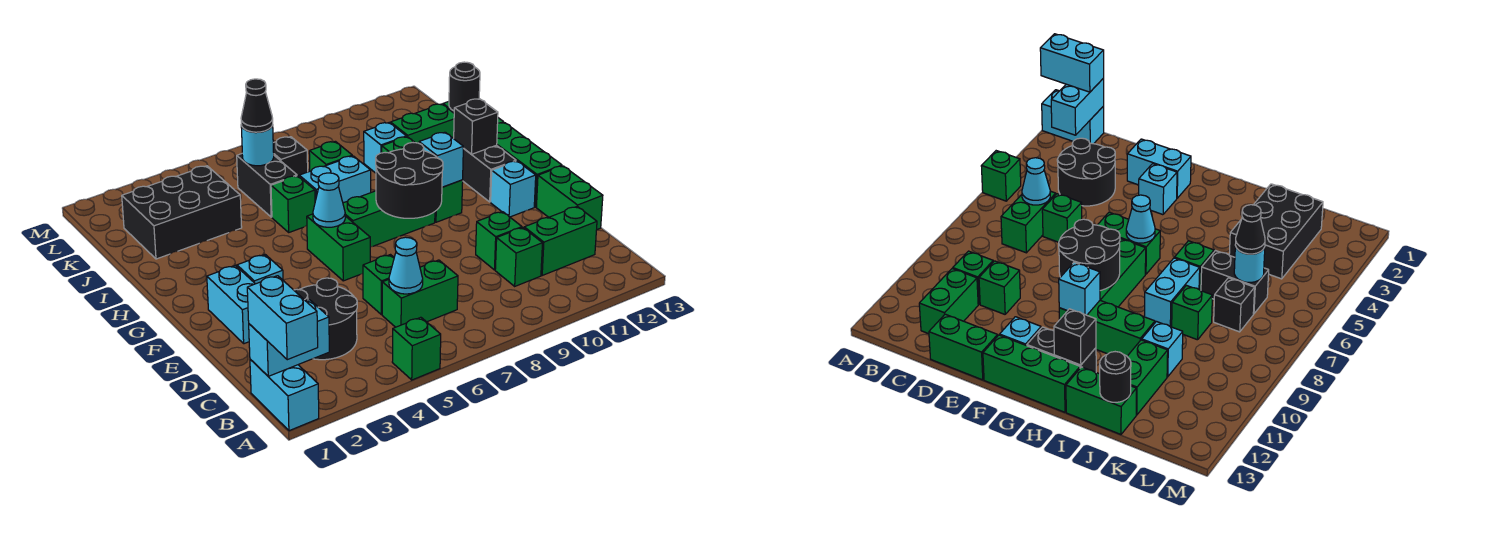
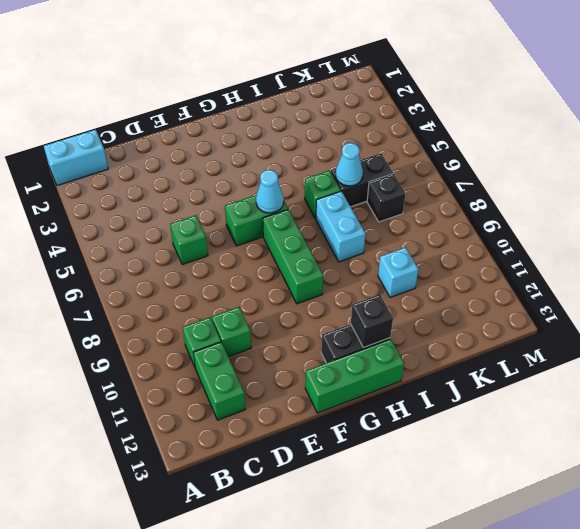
cyan 1x1 cone [336,143,363,186] -> cyan 1x1 cone moved to [389,237,423,294]
none -> green 1x1 brick [392,317,441,380]
none -> black 2x2 round brick [294,278,357,360]
none -> green 1x2 brick [382,260,458,327]
none -> green 1x2 brick [536,166,603,229]

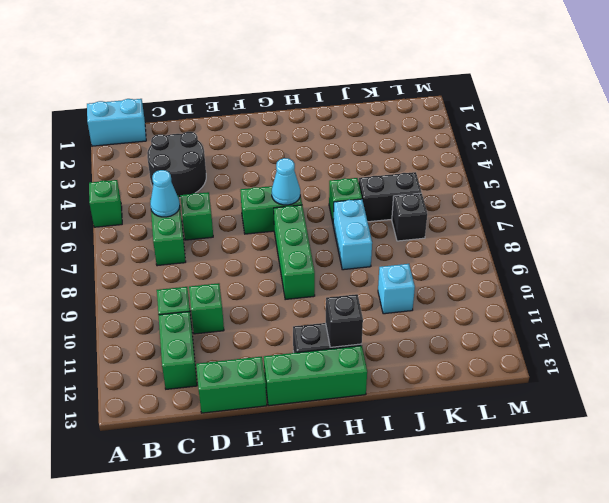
none -> cyan 1x2 brick [207,265,255,344]
none -> cyan 1x1 brick [237,255,283,284]
none -> cyan 1x1 brick [491,161,536,217]
none -> green 1x3 brick [382,137,463,222]

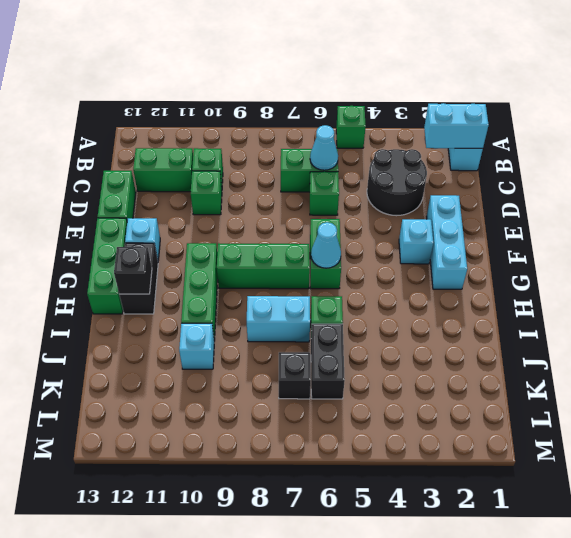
cyan 1x3 brick [427,195,467,289] -> cyan 1x2 brick [207,265,255,344]
none -> green 1x2 brick [1066,367,1136,434]
none -> black 2x3 brick [122,166,242,259]
none -> green 1x1 brick [309,141,352,171]
none -> green 1x2 brick [391,104,454,143]

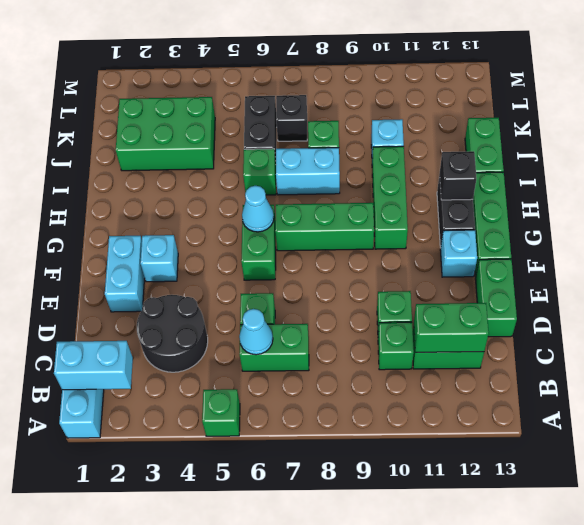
green 1x2 brick [414,303,489,352] -> green 1x2 brick moved to [391,104,454,143]
green 2x3 brick [116,97,215,171] -> black 2x3 brick [122,166,242,259]
none -> black 2x2 round brick [376,143,443,218]
none -> cyan 1x1 brick [419,132,464,187]
none -> black 1x1 round brick [449,62,480,111]
none -> cyan 1x1 round brick [241,125,274,166]

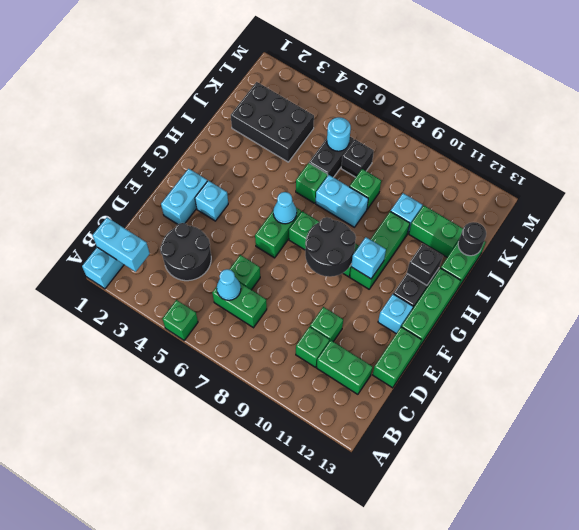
none -> cyan 1x2 brick [247,276,318,360]
none -> black 1x1 cone [241,79,273,132]

